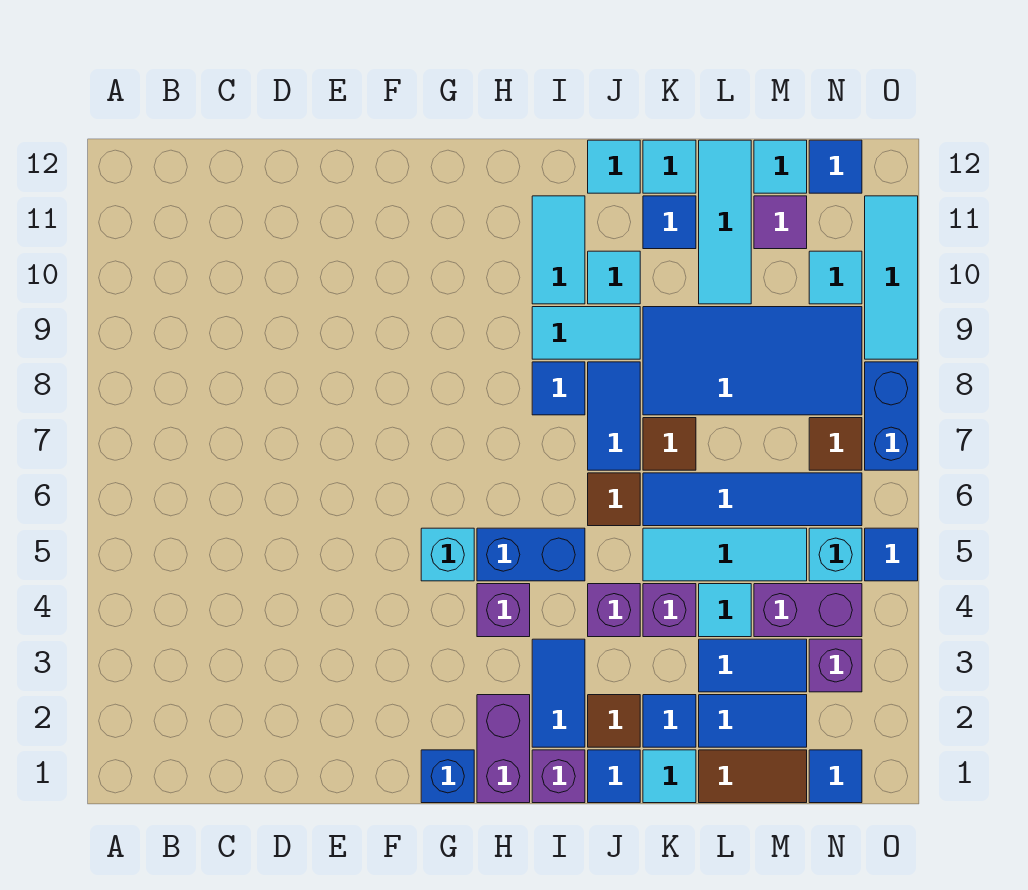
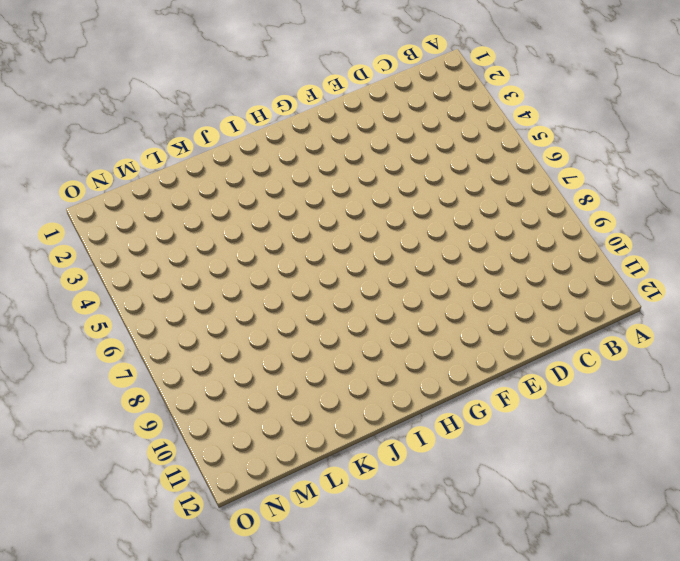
none -> blue 1x1 brick [421,750,474,803]
none -> cyan 1x1 brick [421,528,474,581]
none -> purple 1x2 brick [477,695,530,803]
none -> purple 1x1 brick [477,584,530,637]

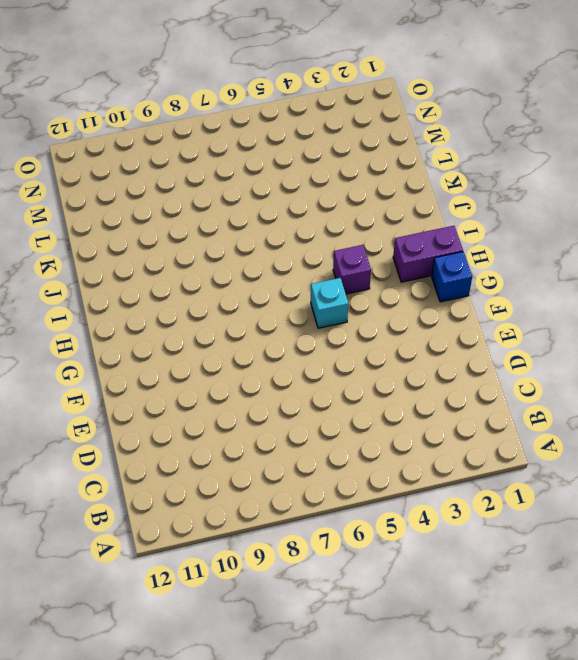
none -> blue 1x2 brick [477,528,585,581]
none -> purple 1x1 brick [532,750,585,803]
none -> blue 1x2 tile [532,639,585,747]
none -> blue 1x1 tile [532,362,585,415]

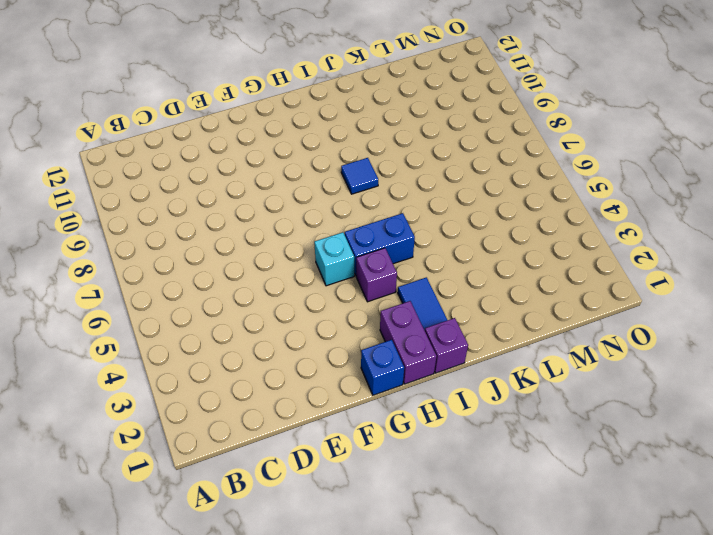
none -> cyan 1x2 tile [532,307,640,359]
none -> cyan 1x2 tile [532,196,585,304]
none -> blue 1x1 tile [588,750,640,803]
none -> brown 1x1 tile [588,695,640,747]

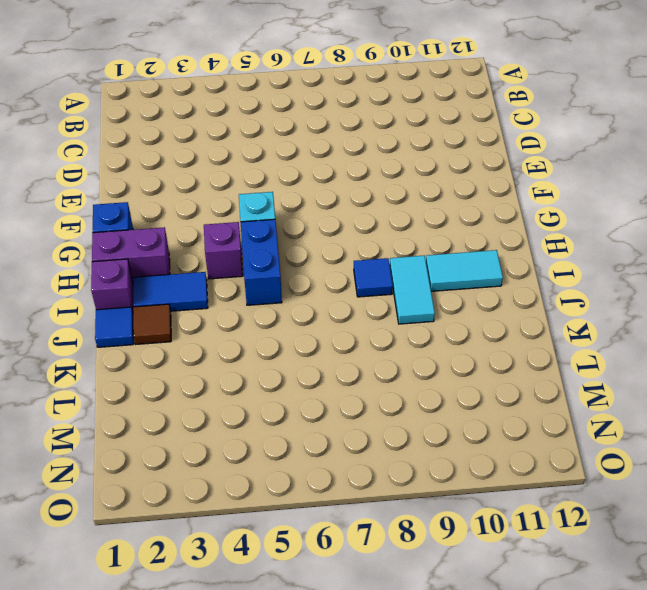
none -> purple 1x1 brick [588,584,640,637]
none -> brown 1x1 tile [588,473,640,526]
none -> blue 1x2 tile [588,362,640,470]
none -> cyan 1x1 tile [588,251,640,304]

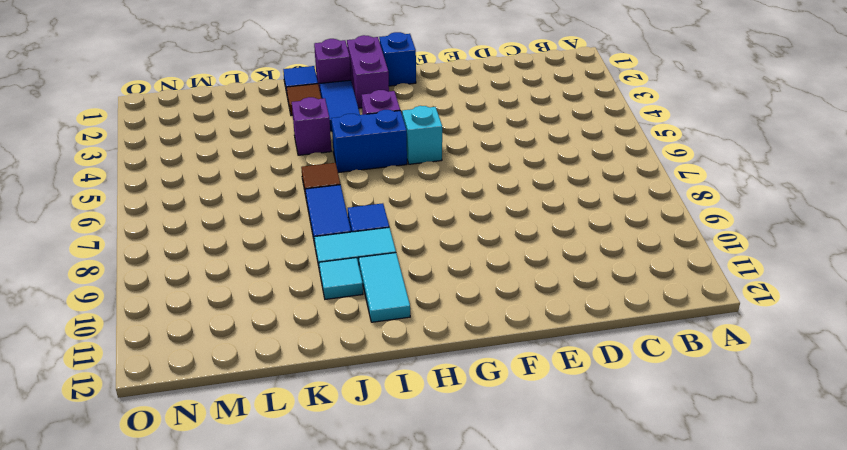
none -> cyan 1x1 tile [588,140,640,193]
none -> cyan 1x1 tile [643,750,696,803]
none -> blue 1x1 tile [643,695,696,747]
none -> purple 1x1 brick [643,584,696,637]

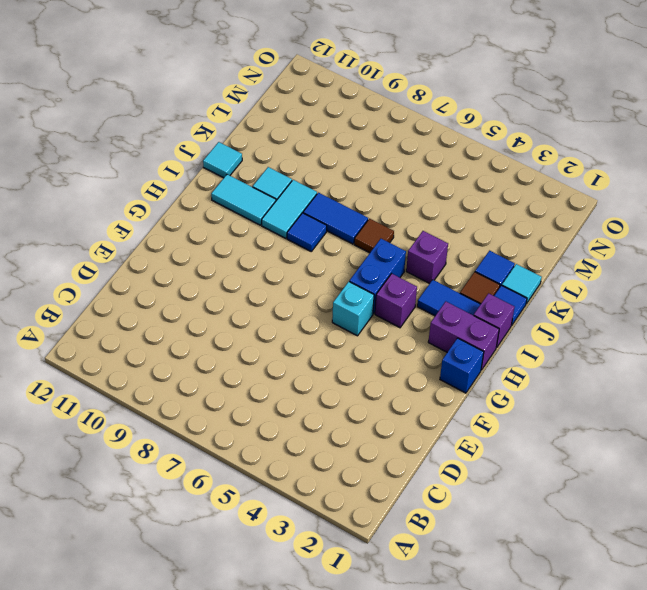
none -> purple 1x1 brick [643,584,696,637]
none -> cyan 1x3 tile [643,528,807,581]
none -> blue 1x4 tile [643,473,862,526]
none -> brown 1x1 tile [643,418,696,470]

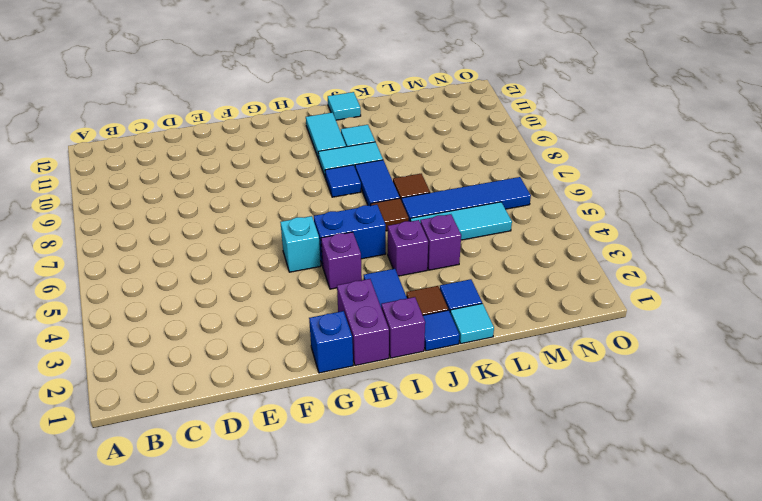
none -> blue 2x4 tile [643,307,862,415]
none -> blue 1x1 tile [643,196,696,249]
none -> cyan 1x1 tile [643,140,696,193]
none -> brown 1x2 tile [699,750,807,803]

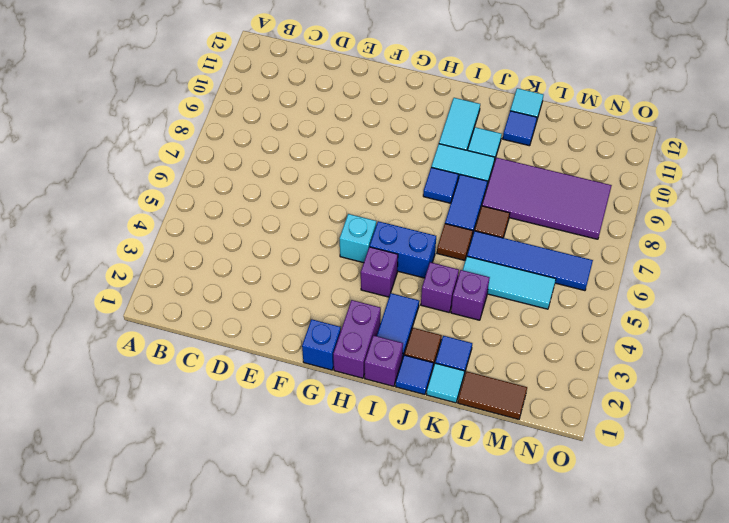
purple 2x4 tile [482,158,612,239] -> blue 2x4 tile [643,307,862,415]
none -> cyan 1x1 tile [588,140,640,193]
none -> blue 1x2 tile [699,695,807,747]
none -> blue 1x2 tile [699,639,807,692]
none -> cyan 1x1 tile [699,584,751,637]

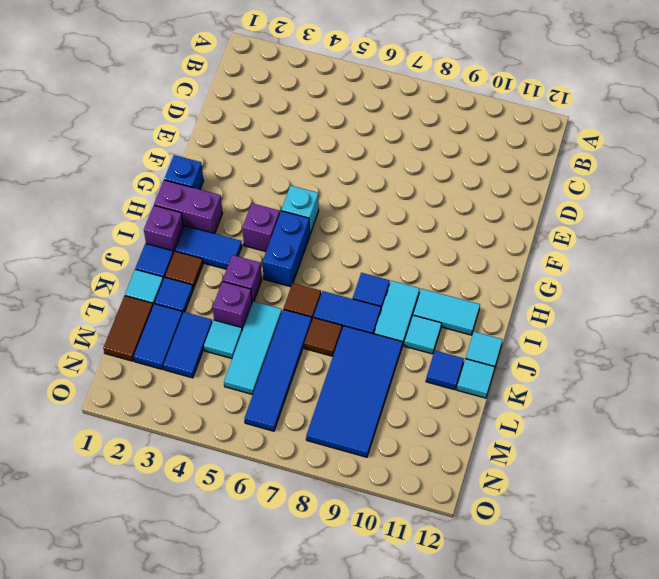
none -> cyan 1x3 tile [699,140,751,304]
none -> purple 1x2 brick [754,584,862,637]
none -> purple 1x1 tile [754,196,807,249]
none -> cyan 1x1 tile [754,140,807,193]

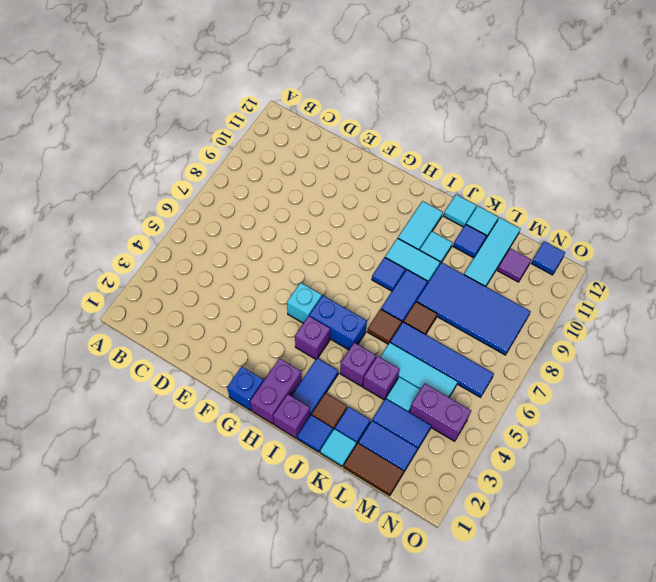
none -> cyan 1x1 tile [754,140,807,193]
none -> blue 1x1 tile [809,750,862,803]
none -> purple 1x1 brick [809,639,862,692]
none -> cyan 1x1 brick [809,528,862,581]

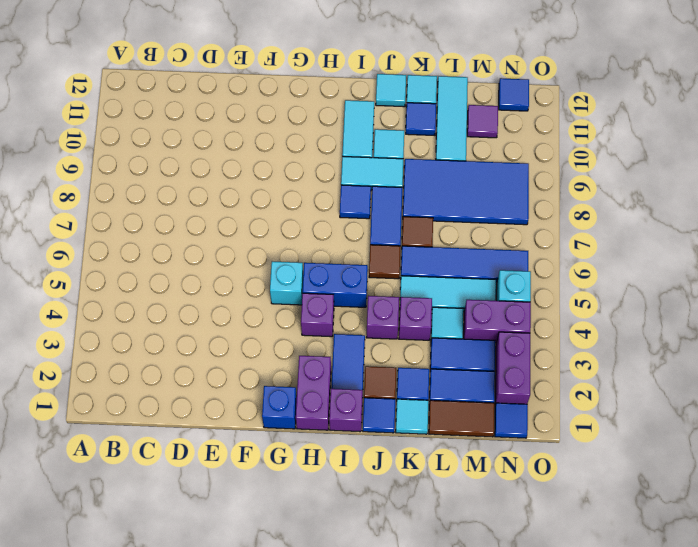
purple 1x2 brick [495,332,530,405] -> purple 1x1 brick [809,639,862,692]
none -> cyan 1x1 tile [754,140,807,193]
none -> brown 1x1 tile [809,418,862,470]
none -> cyan 1x1 tile [809,251,862,304]
none -> blue 1x1 tile [865,528,918,581]

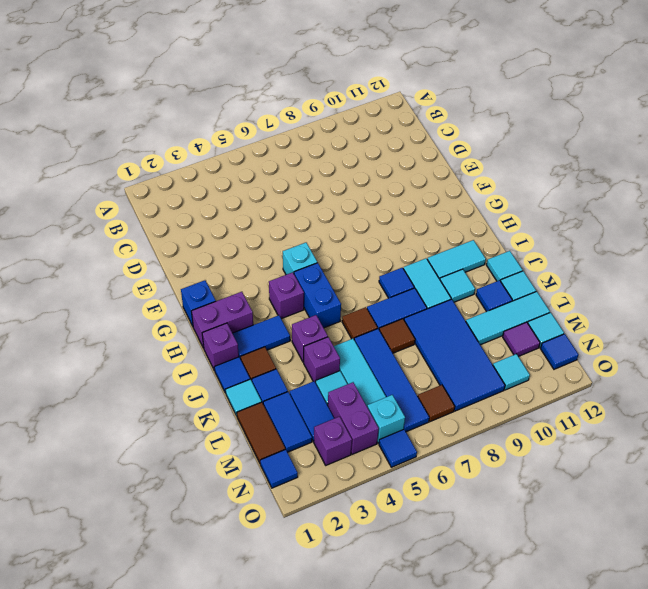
none -> blue 1x2 brick [865,362,918,470]
none -> cyan 1x3 tile [865,196,918,359]

